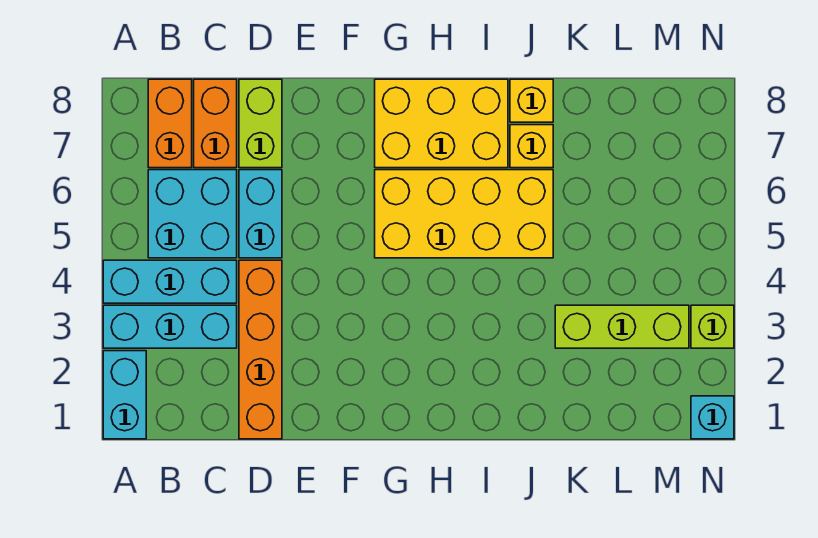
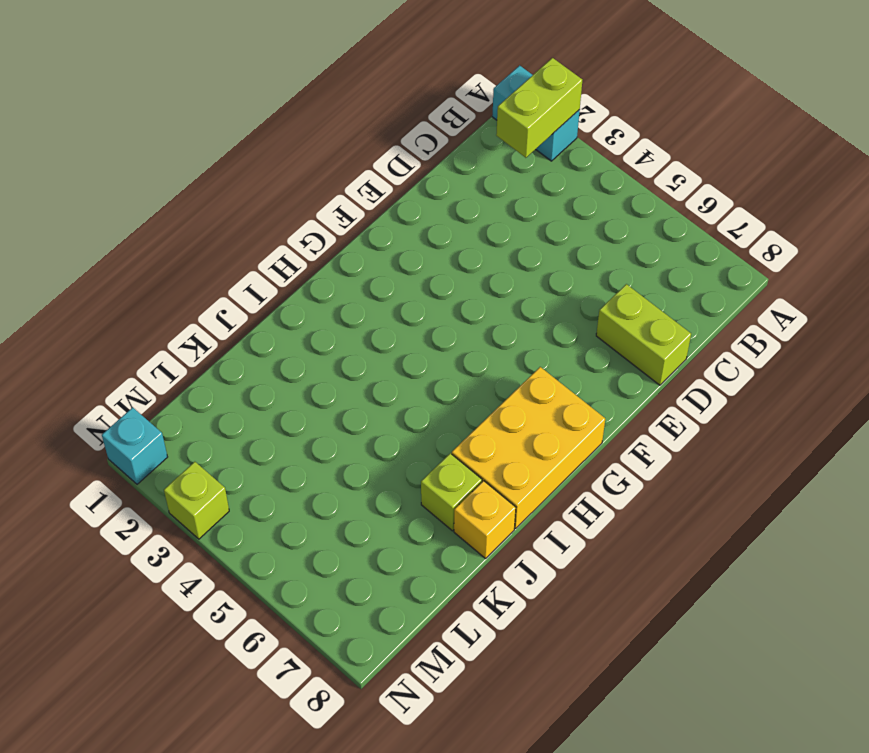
lime 1x2 brick [496,58,582,158] -> none
lime 1x1 brick [421,453,482,531] -> yellow 1x1 brick [510,125,553,168]
none -> cyan 1x3 brick [103,305,237,348]
none -> cyan 1x3 brick [103,260,237,303]
none -> cyan 2x2 brick [148,170,237,258]

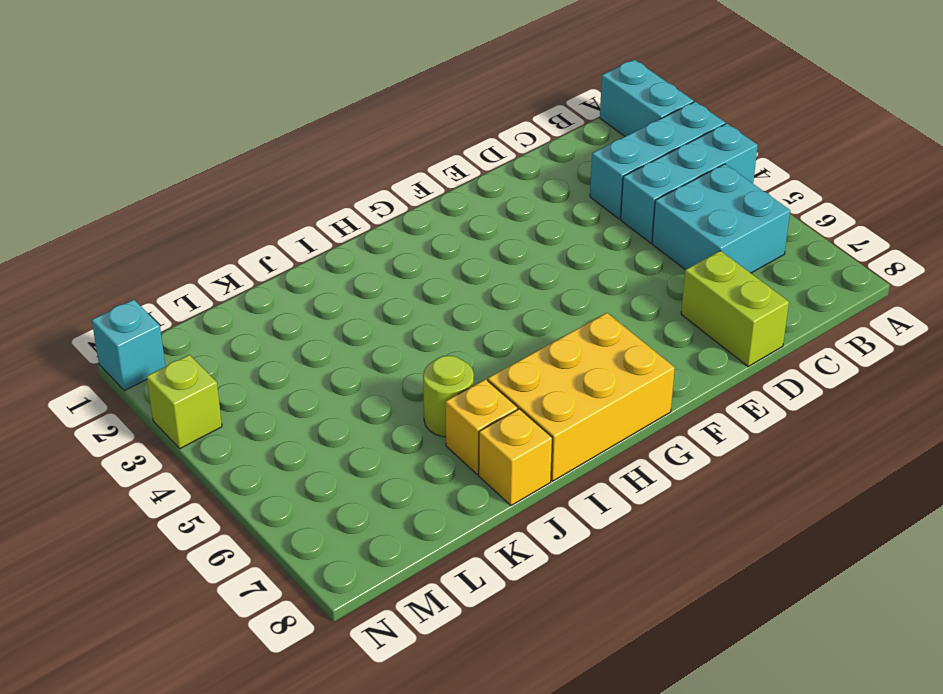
lime 1x1 round brick [423,356,474,437] -> yellow 2x4 brick [375,170,553,258]
none -> orange 1x2 brick [148,79,192,168]
none -> orange 1x2 brick [194,79,237,168]
none -> orange 1x4 brick [239,260,282,439]

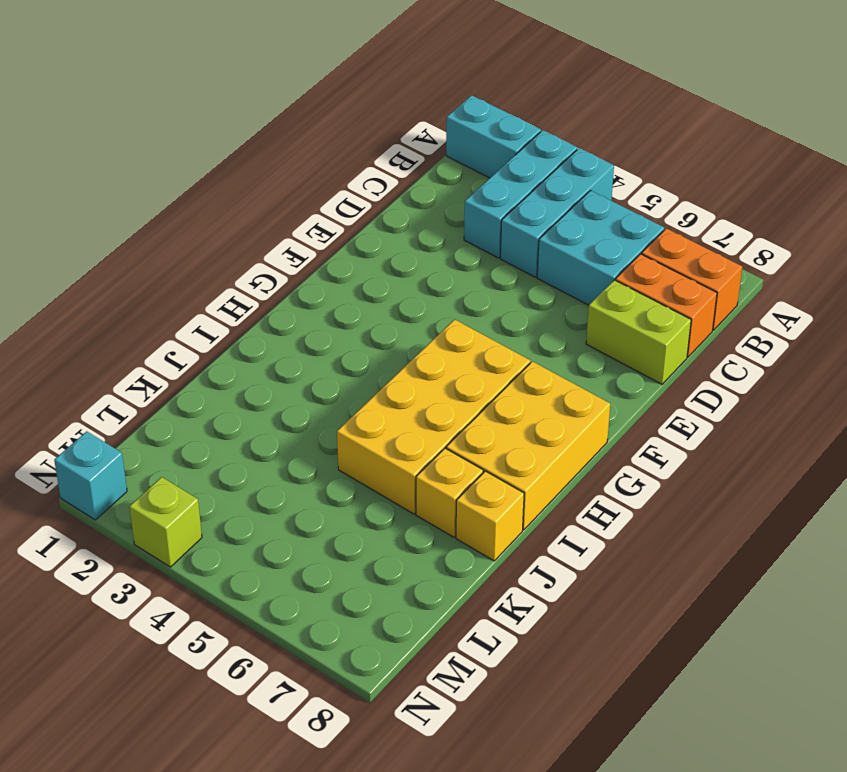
none -> orange 1x4 brick [239,260,282,439]
none -> cyan 1x2 brick [239,170,282,258]
none -> lime 1x3 brick [555,305,689,348]

